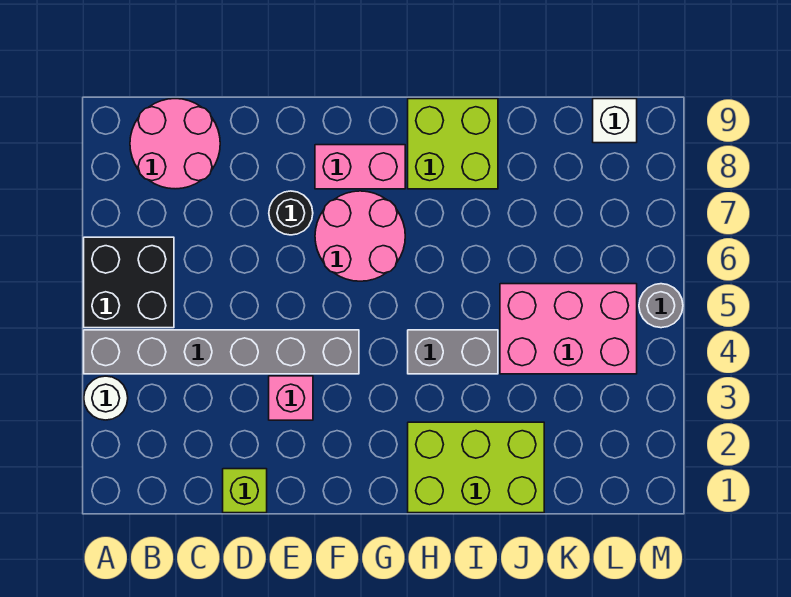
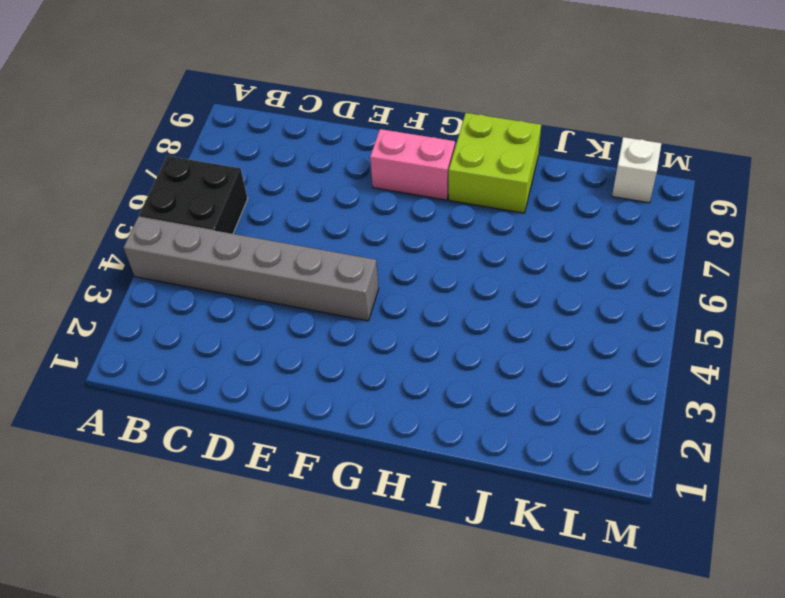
none -> white 1x1 round brick [84,376,128,420]
none -> pink 2x2 round brick [130,99,220,189]
none -> lime 1x1 brick [223,469,267,513]

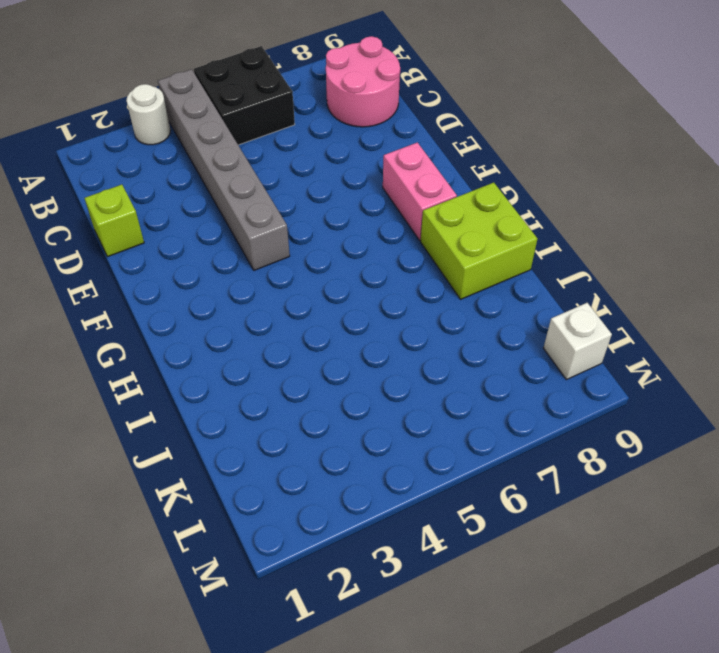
none -> pink 1x1 brick [269,376,313,420]
none -> black 1x1 round brick [269,191,313,235]
none -> pink 2x2 round brick [315,191,405,281]

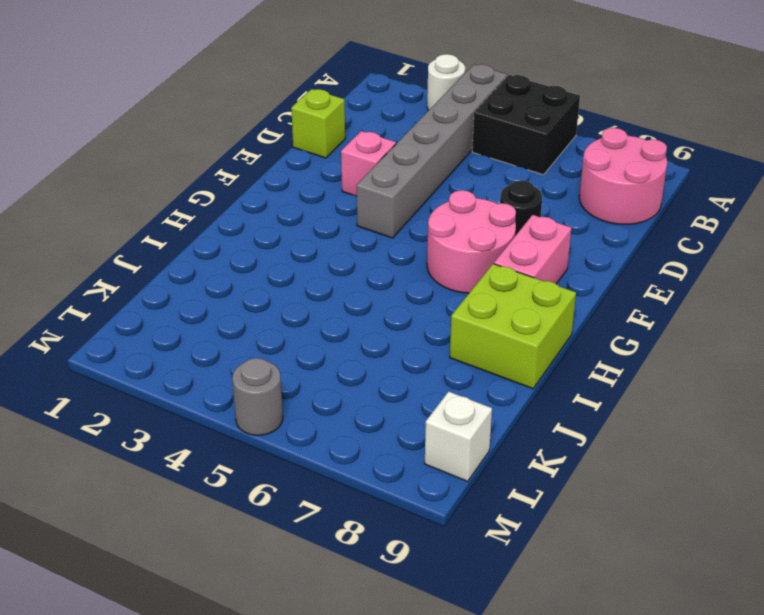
none -> lime 2x3 brick [408,422,544,513]
none -> grey 1x2 brick [408,330,498,374]
none -> pink 2x3 brick [500,284,637,374]

